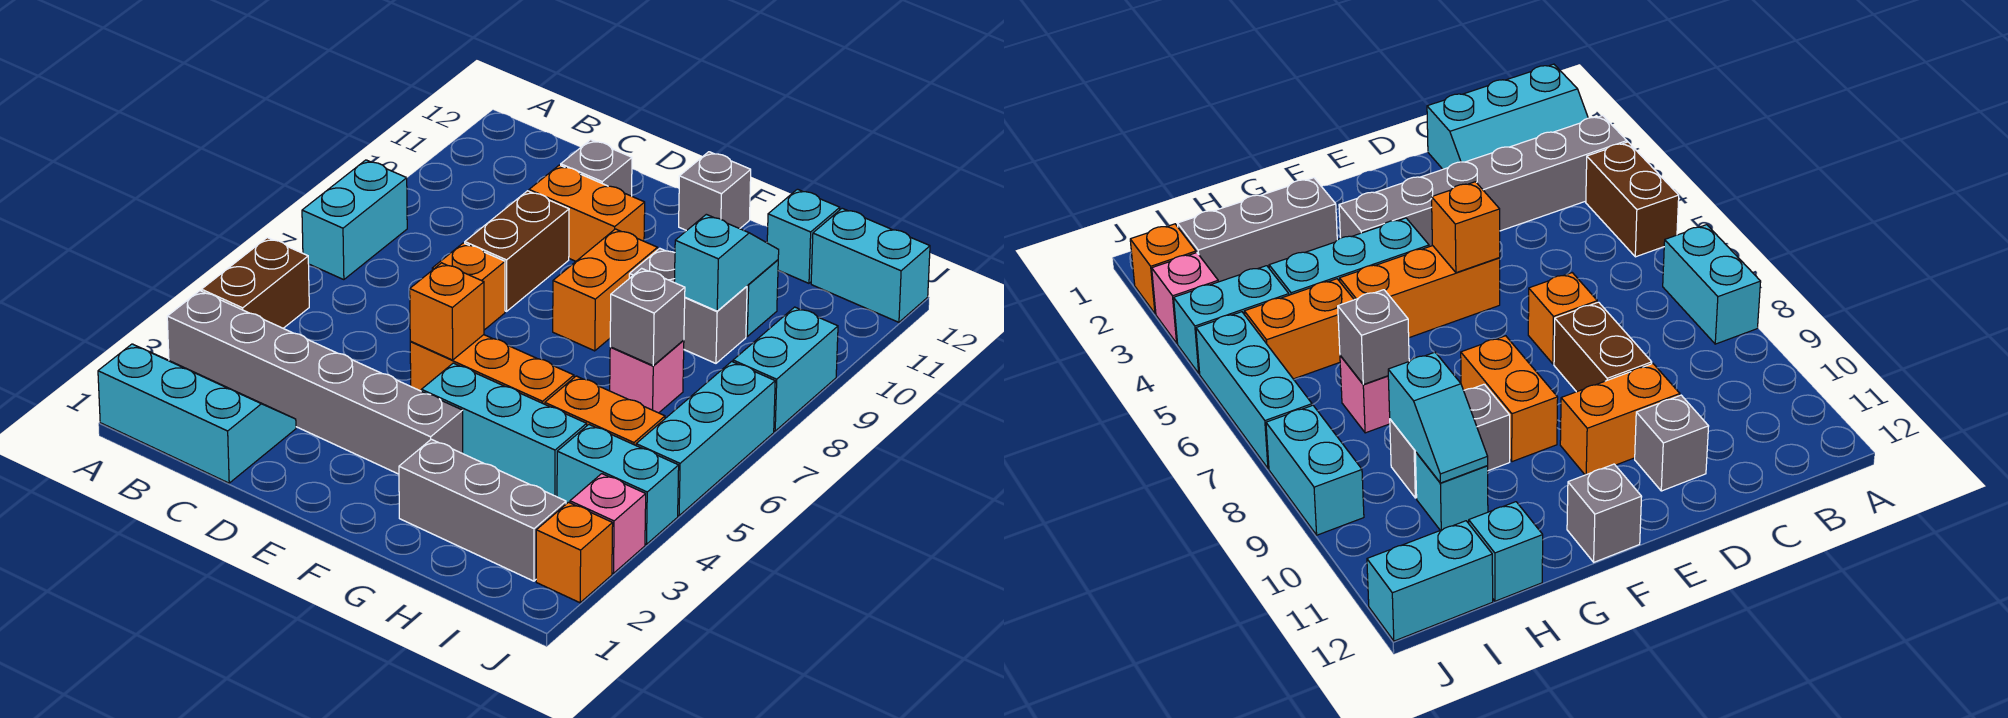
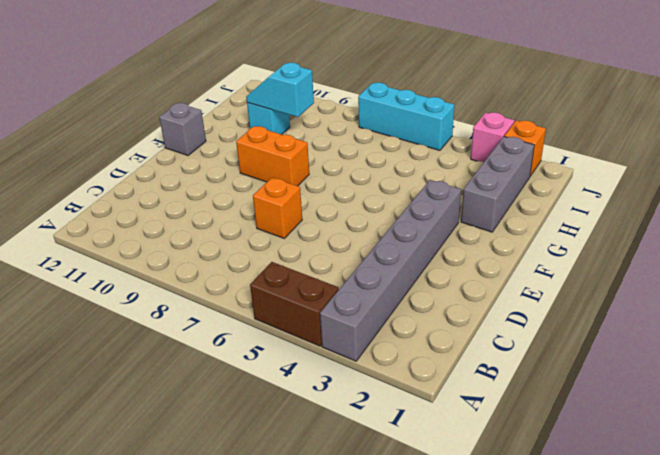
none -> cyan 2x3 slope [98,344,296,483]
none -> cyan 1x2 brick [302,160,407,280]
none -> brown 1x2 brick [465,191,569,311]

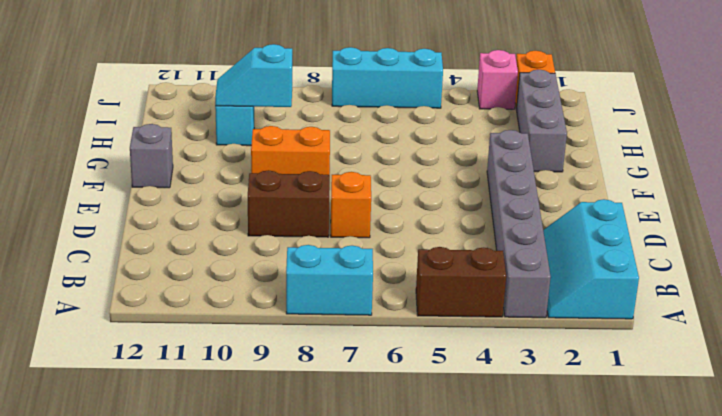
none -> orange 1x2 brick [529,165,645,261]
none -> grey 1x1 brick [561,140,632,196]
none -> orange 1x3 brick [410,335,574,404]

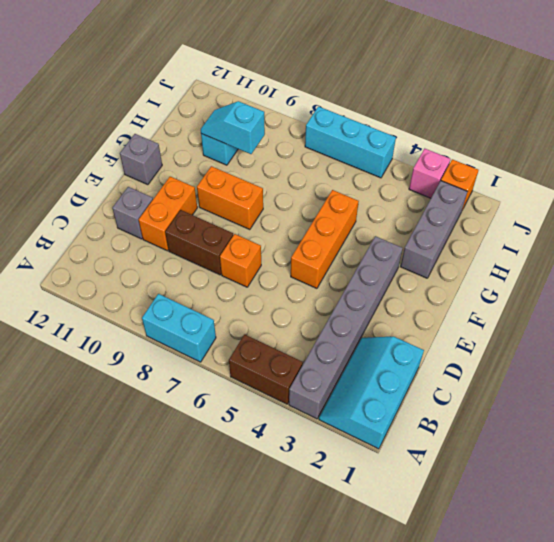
none -> cyan 1x3 brick [421,363,587,497]
none -> grey 1x2 brick [629,248,747,363]
none -> orange 1x2 brick [545,376,665,445]

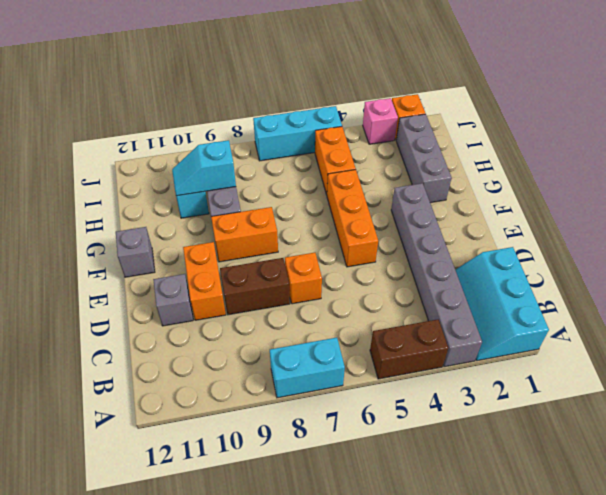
none -> cyan 1x3 brick [421,363,587,497]
none -> pink 1x1 brick [610,340,684,413]
none -> cyan 1x1 brick [767,189,840,283]

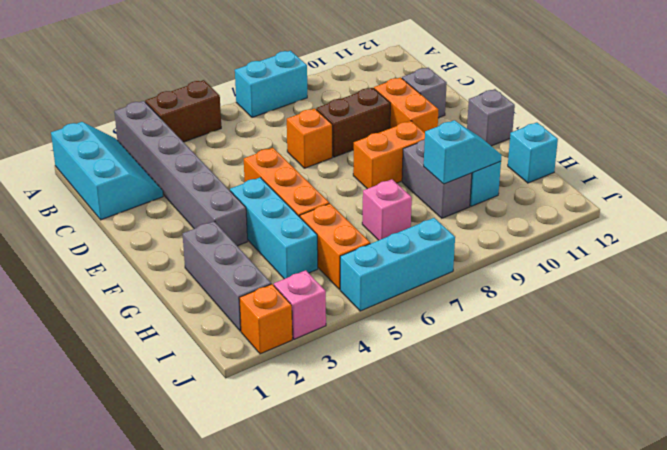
none -> cyan 1x2 brick [557,425,679,544]
none -> cyan 1x2 brick [811,208,930,322]
none -> cyan 1x2 brick [733,307,838,431]

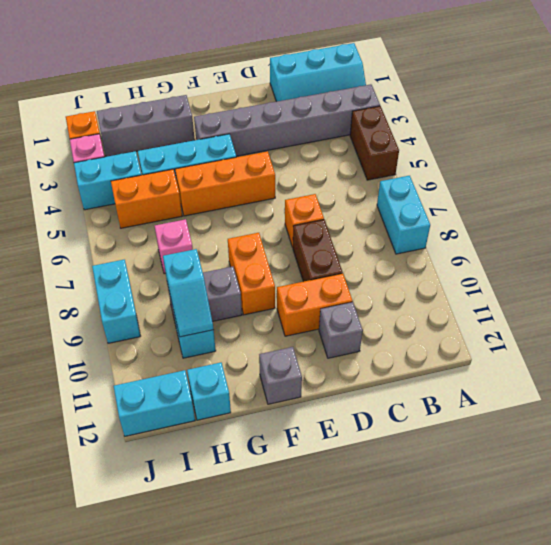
none -> cyan 1x3 brick [636,362,775,516]
none -> orange 1x1 brick [410,263,484,360]
none -> grey 1x1 brick [610,268,685,365]

